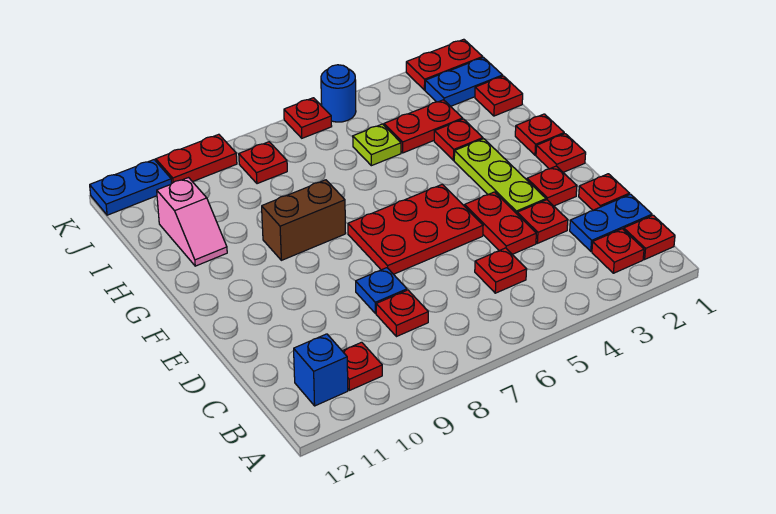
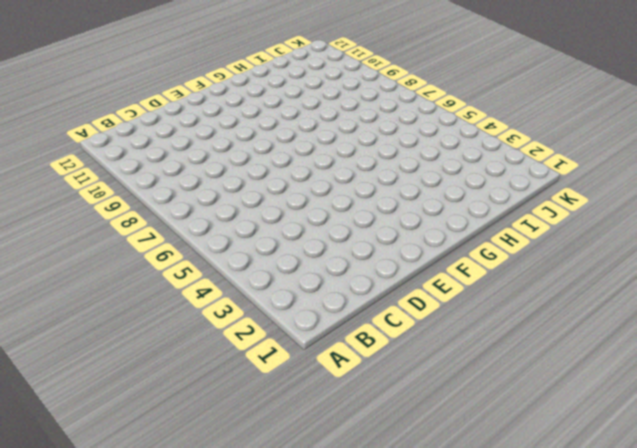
none -> red 1x1 plate [624,215,675,259]
none -> red 1x1 plate [592,229,644,273]
none -> red 1x1 plate [343,342,382,390]

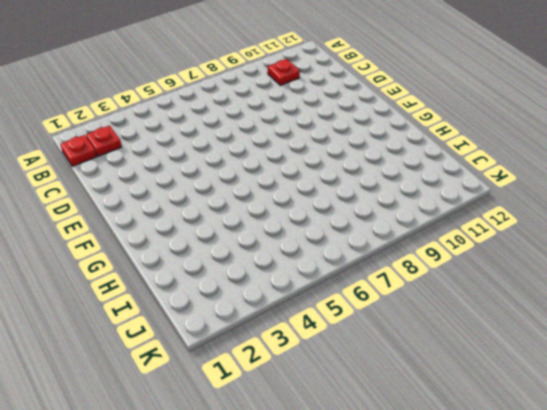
none -> blue 1x1 brick [294,334,348,406]
none -> blue 1x2 plate [570,194,652,251]
none -> red 1x1 plate [475,248,527,293]

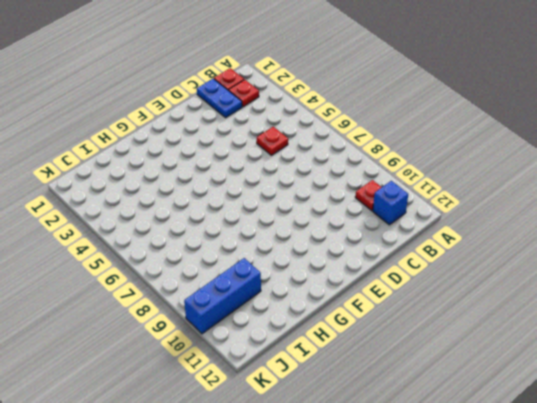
blue 1x3 brick [184,258,261,334] -> red 1x2 plate [156,134,237,183]
none -> red 1x1 plate [376,290,428,337]
none -> red 1x1 plate [579,174,629,210]
none -> red 1x1 plate [517,200,568,243]

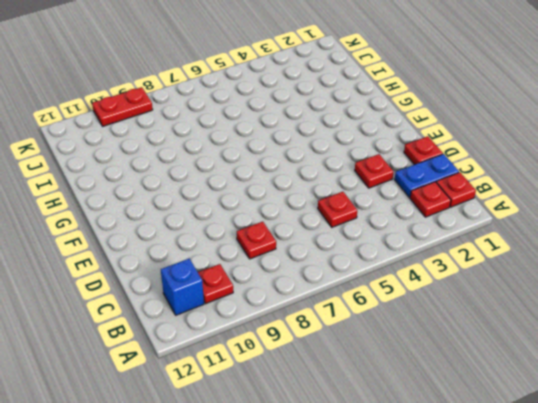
none -> red 1x2 plate [465,192,536,254]
none -> blue 1x1 plate [356,268,407,313]
none -> red 1x1 plate [527,166,577,206]

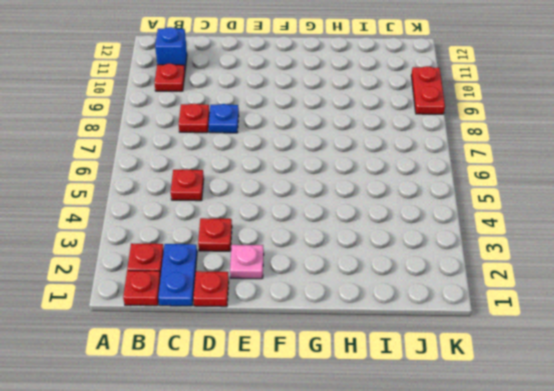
pink 1x1 plate [230,245,264,279] -> red 1x1 plate [527,166,577,206]
none -> red 1x2 plate [465,192,536,254]
none -> lime 1x3 plate [454,139,546,214]
none -> red 2x3 plate [348,184,483,274]

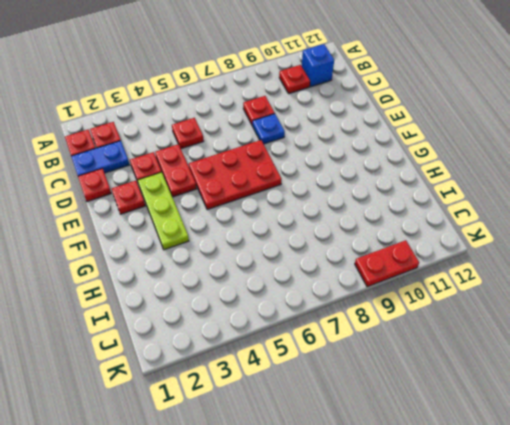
none -> red 1x1 plate [536,134,586,173]
none -> red 1x1 plate [515,114,564,155]
none -> brown 1x2 brick [262,180,346,260]

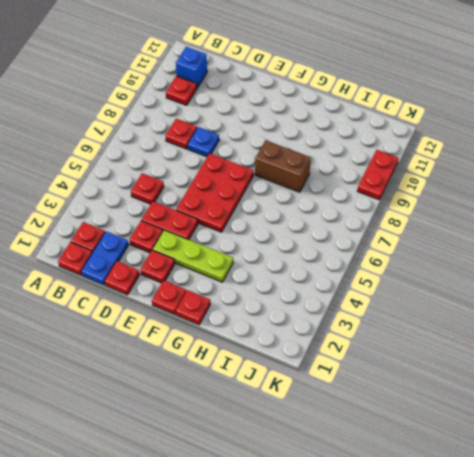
brown 1x2 brick [255,140,311,192] -> brown 1x2 brick turned to [262,180,346,260]
none -> red 1x1 plate [434,119,483,160]
none -> pink 1x2 slope [157,178,227,266]
none -> red 1x1 plate [475,76,523,116]

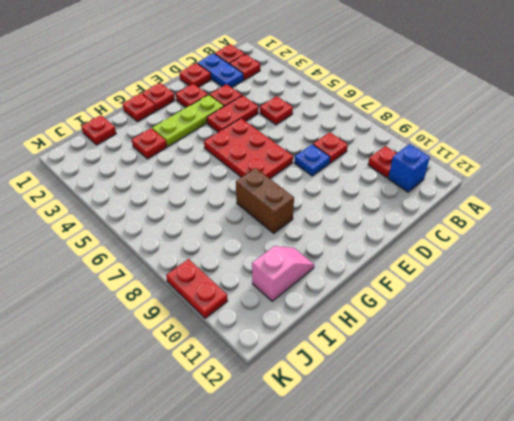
none -> red 1x2 plate [384,100,463,153]
none -> lime 1x1 plate [353,124,401,166]
none -> blue 1x2 plate [425,58,503,106]

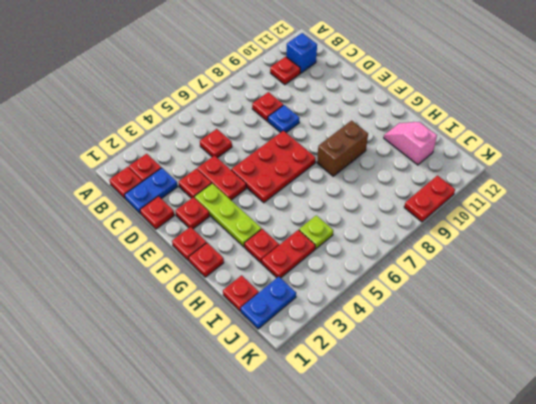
none -> red 1x1 plate [239,142,287,184]
none -> red 1x2 plate [406,39,483,90]
none -> blue 1x1 round brick [321,65,356,122]

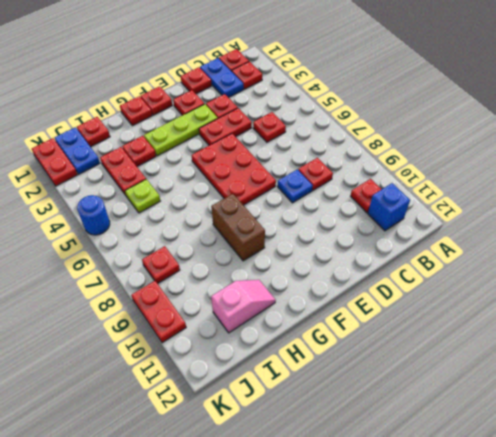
none -> red 1x1 plate [284,98,332,138]
none -> blue 1x2 plate [90,160,172,215]

